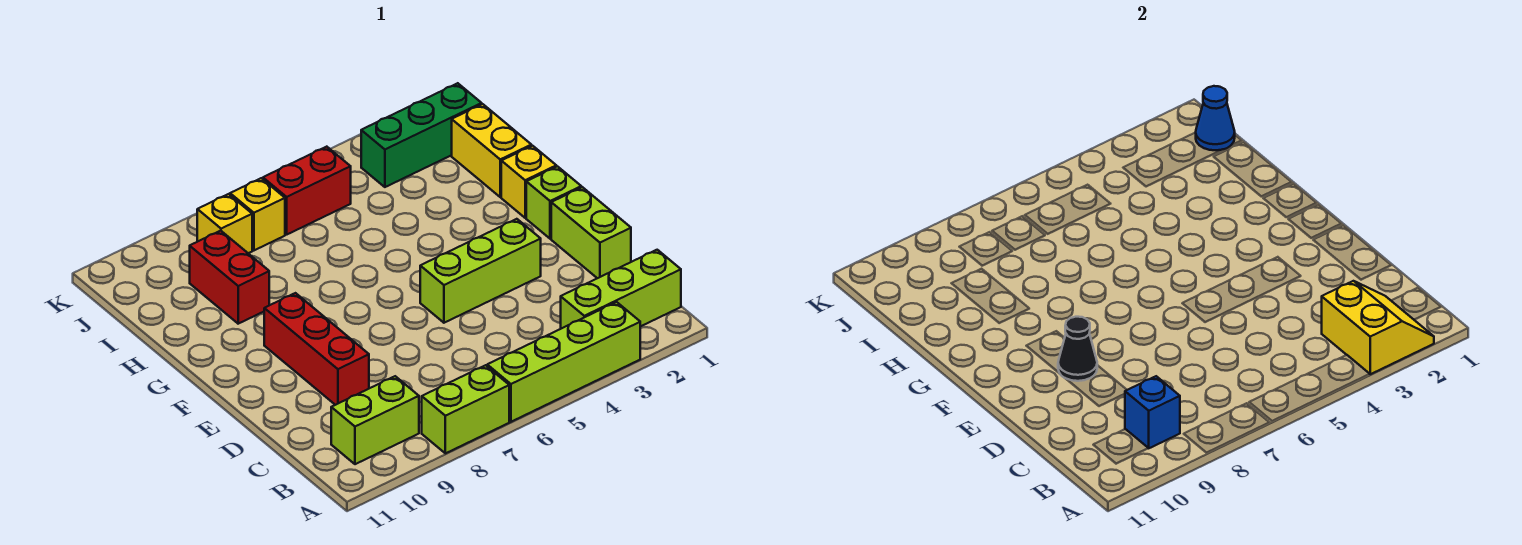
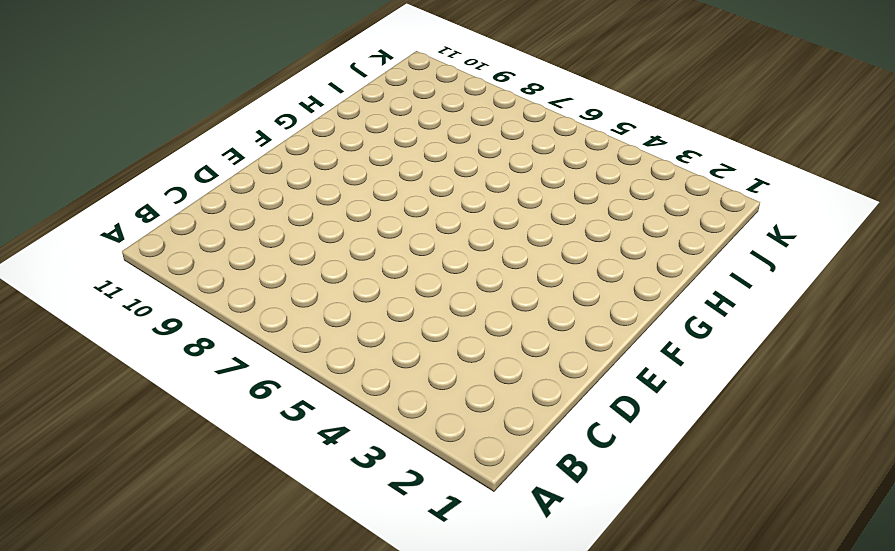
none -> lime 1x4 brick [487,302,640,422]
none -> lime 1x2 brick [422,365,509,453]
none -> lime 1x3 brick [561,250,681,329]

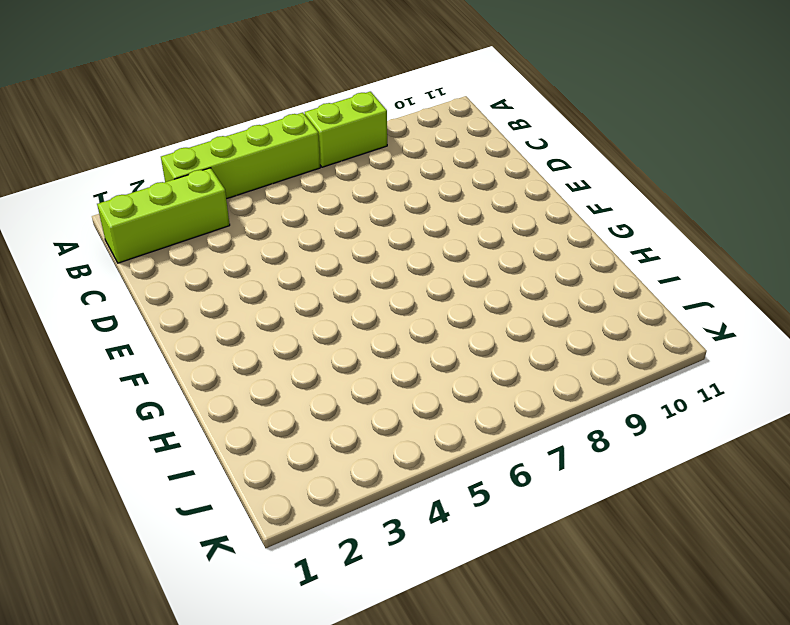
none -> lime 1x2 brick [331,376,419,464]
none -> lime 1x2 brick [551,187,631,278]
none -> red 1x3 brick [264,293,369,405]

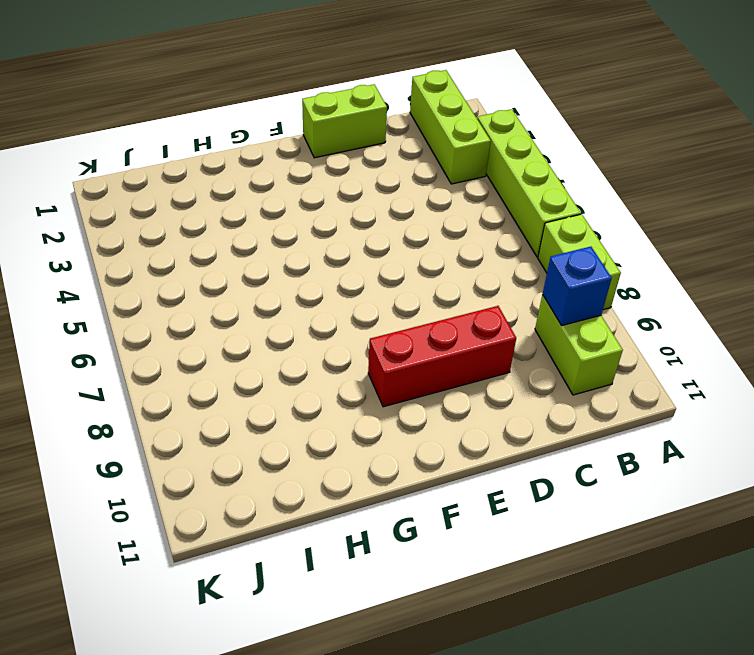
none -> lime 1x3 brick [420,219,541,323]
none -> lime 1x1 brick [526,166,581,239]
none -> yellow 1x1 brick [501,146,556,218]

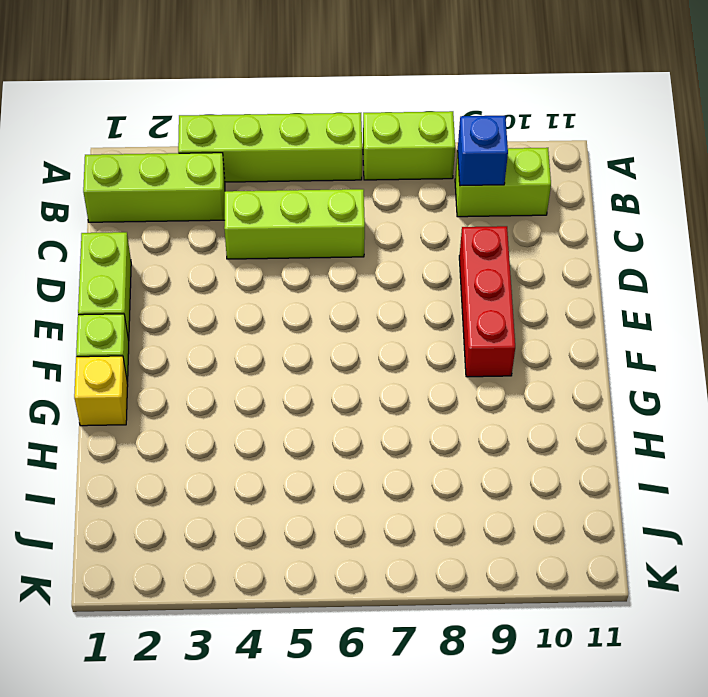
lime 1x3 brick [224,189,365,259] -> lime 1x3 brick moved to [420,219,541,323]
none -> yellow 1x2 brick [452,104,531,197]
none -> red 1x2 brick [190,231,269,324]
none -> green 1x3 brick [361,83,482,187]

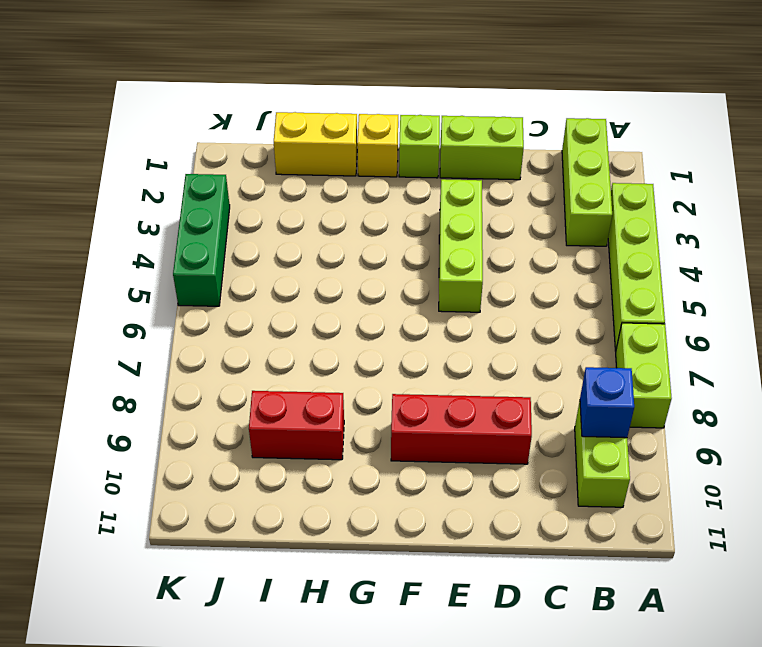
green 1x3 brick [173,174,230,306] -> green 1x3 brick moved to [361,83,482,187]
none -> red 1x2 brick [263,147,351,235]
none -> yellow 1x1 brick [230,178,285,250]
none -> yellow 1x1 brick [197,194,252,253]

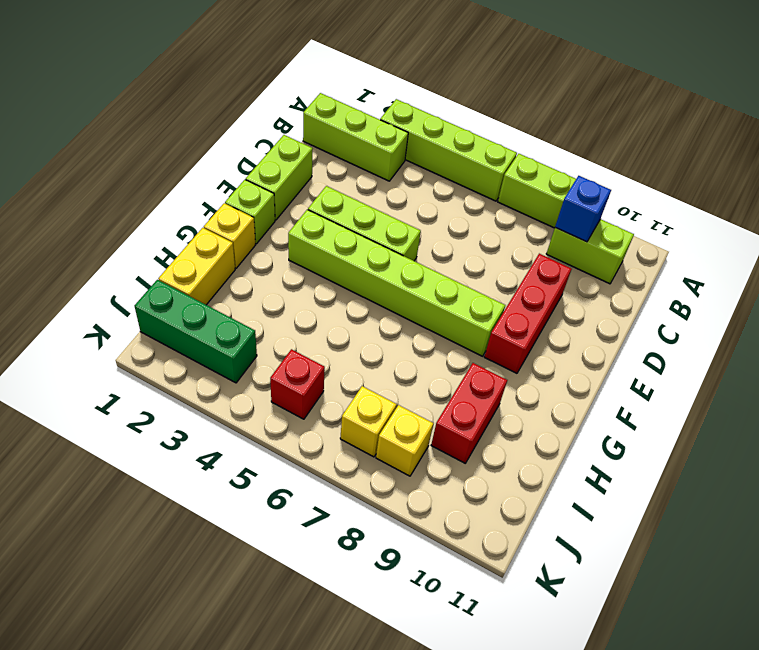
lime 1x6 brick [288,210,505,356] -> none
red 1x1 brick [270,349,325,419] -> red 1x2 brick [263,147,351,235]
none -> yellow 2x2 slope [1322,281,1434,374]
none -> black 1x1 cone [1058,317,1097,381]
none -> blue 1x1 cone [1196,86,1235,150]

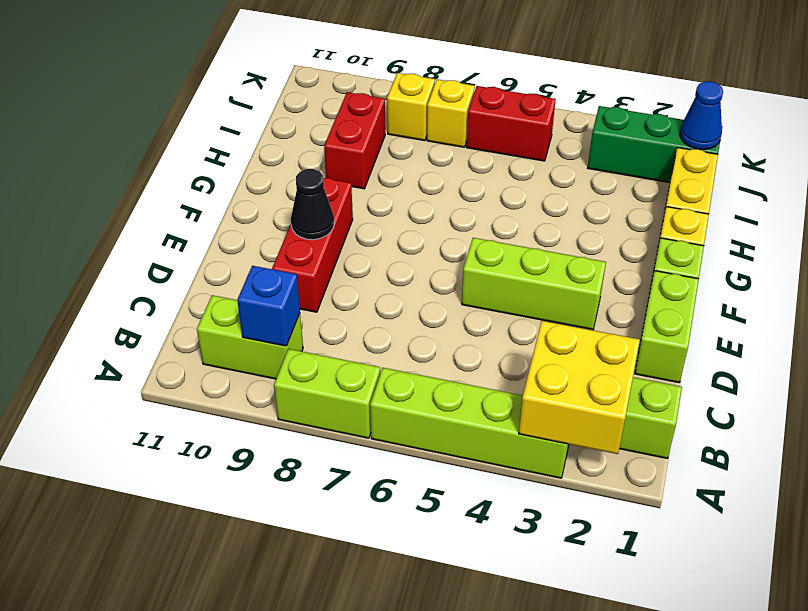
yellow 2x2 brick [519,321,640,454] -> yellow 2x2 slope [1322,281,1434,374]

